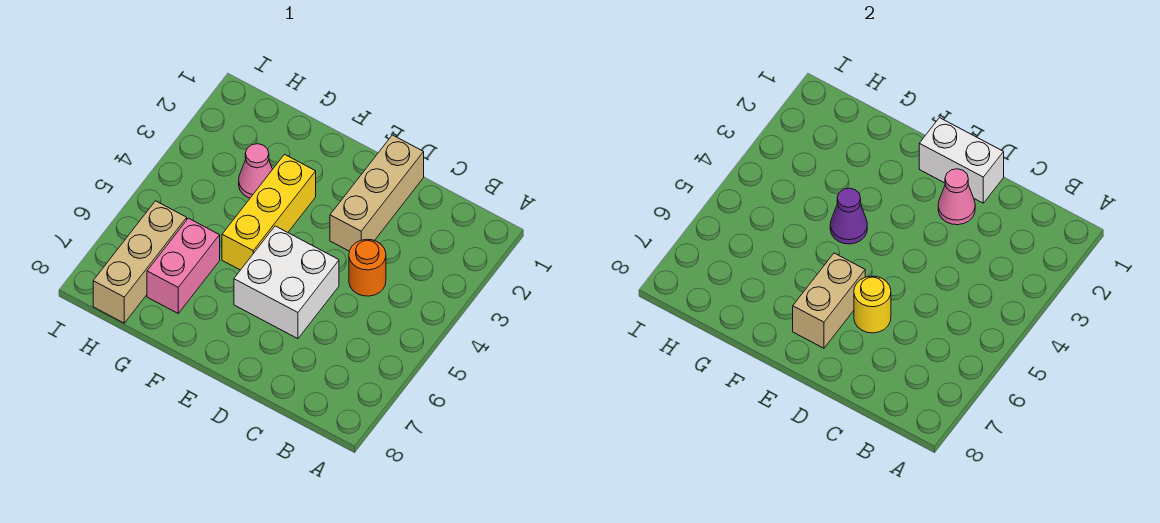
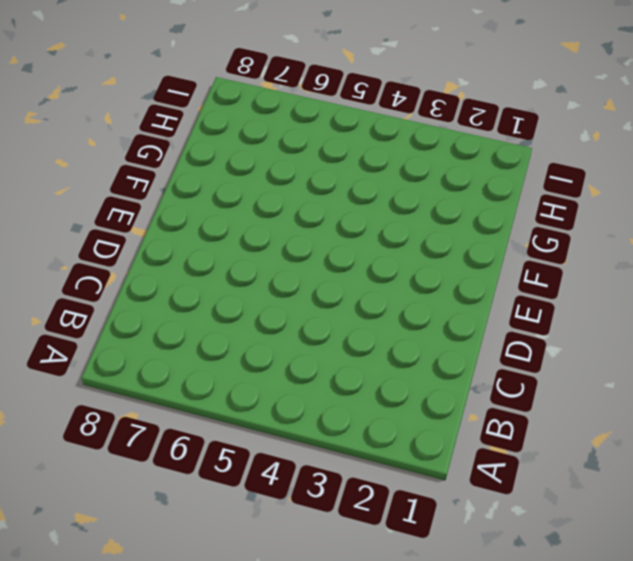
none -> orange 1x1 round brick [349,239,386,296]
none -> tan 1x3 brick [330,135,424,251]
none -> white 2x2 brick [234,226,339,339]

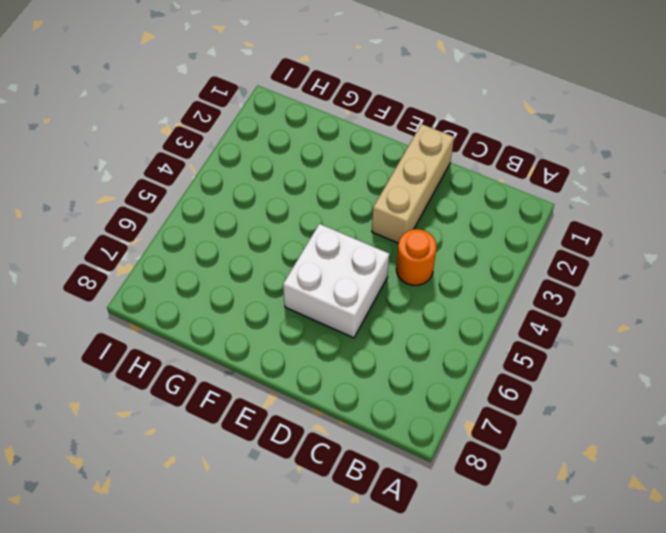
none -> yellow 1x3 brick [222,155,316,270]
none -> pink 1x1 cone [239,144,273,198]
none -> pink 1x2 brick [147,218,220,313]

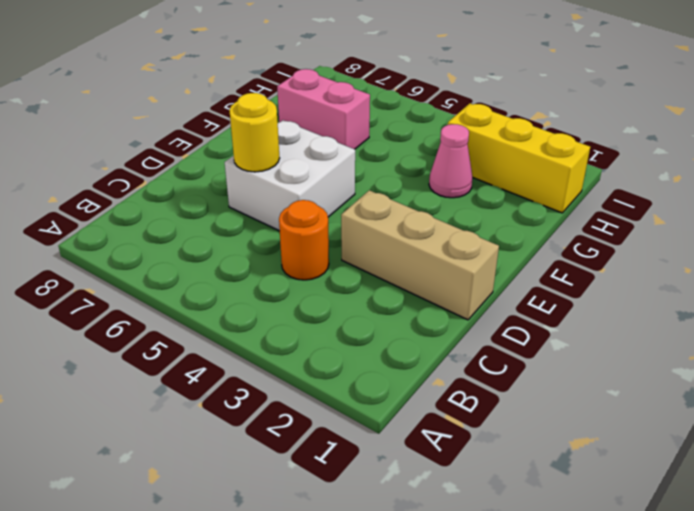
yellow 1x3 brick [448,103,590,213] -> yellow 1x3 brick moved to [222,155,316,270]
none -> tan 1x3 brick [93,201,187,323]
none -> white 1x2 brick [919,118,1004,203]
none -> pink 1x1 cone [938,169,975,225]

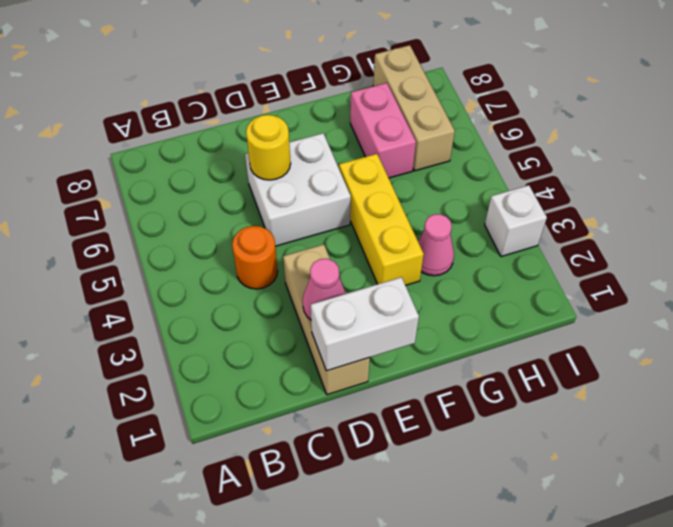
white 1x1 brick [485,185,547,257] -> none
none -> tan 1x2 brick [793,253,865,348]
none -> purple 1x1 cone [830,188,867,244]

